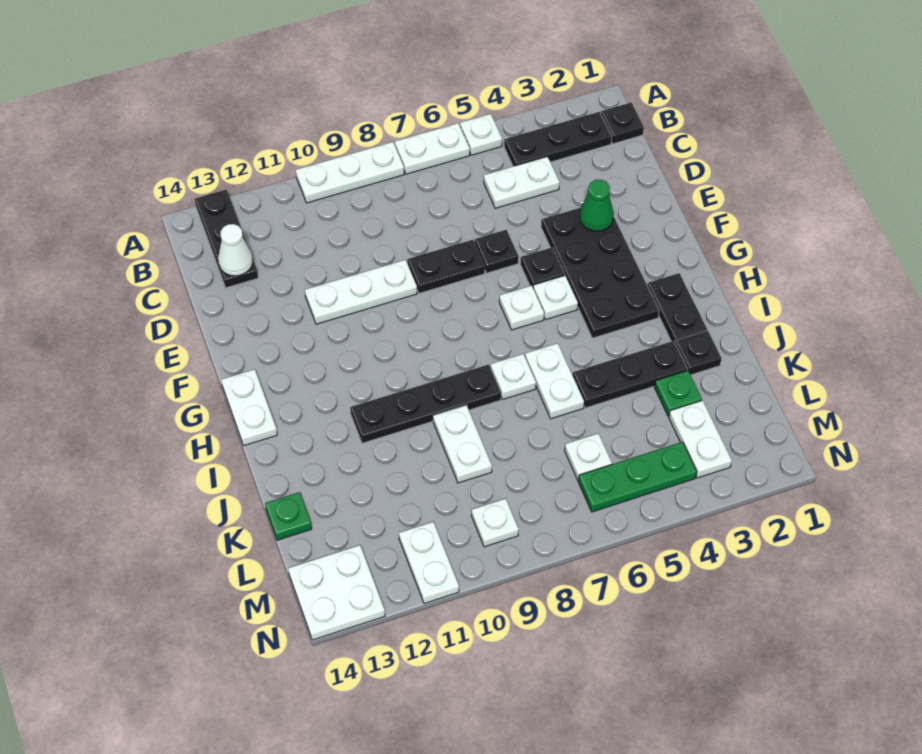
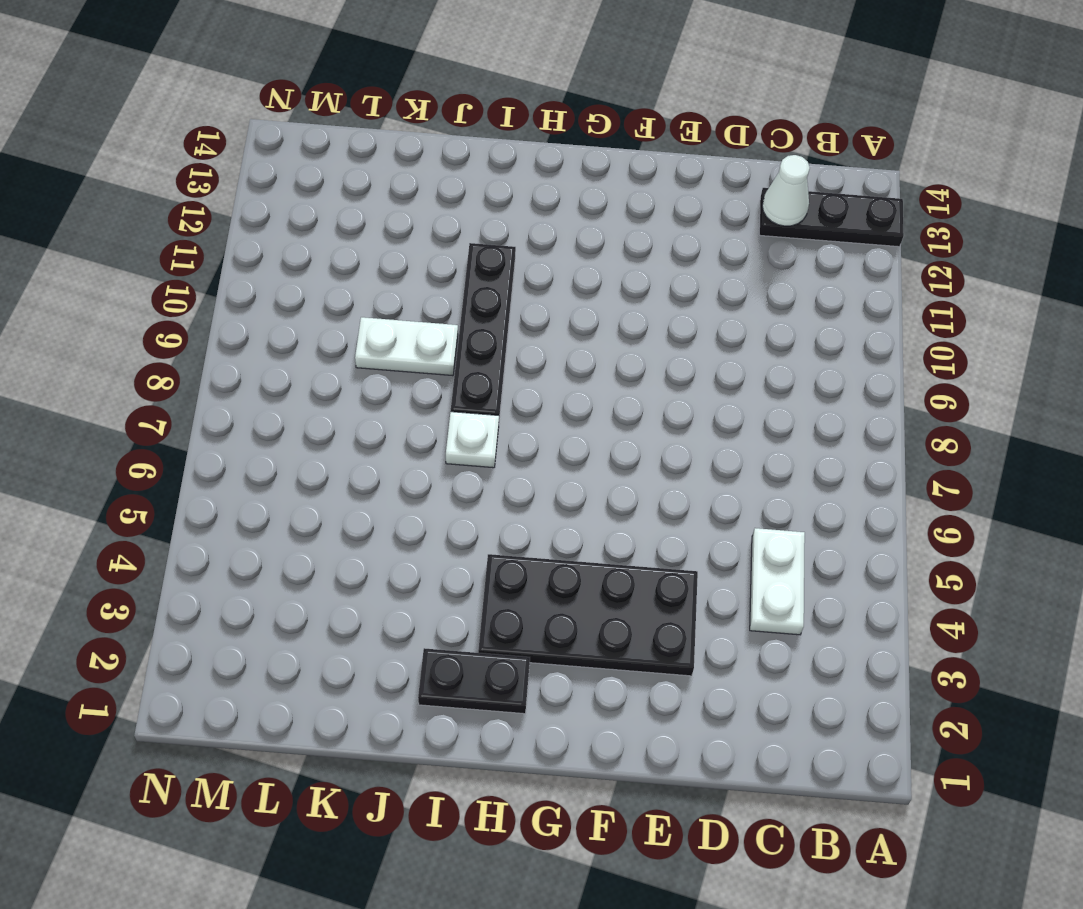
none -> white 1x1 plate [460,114,502,155]
none -> white 1x2 plate [395,123,470,174]
none -> white 1x3 plate [296,142,404,203]
none -> black 1x1 plate [601,103,644,144]

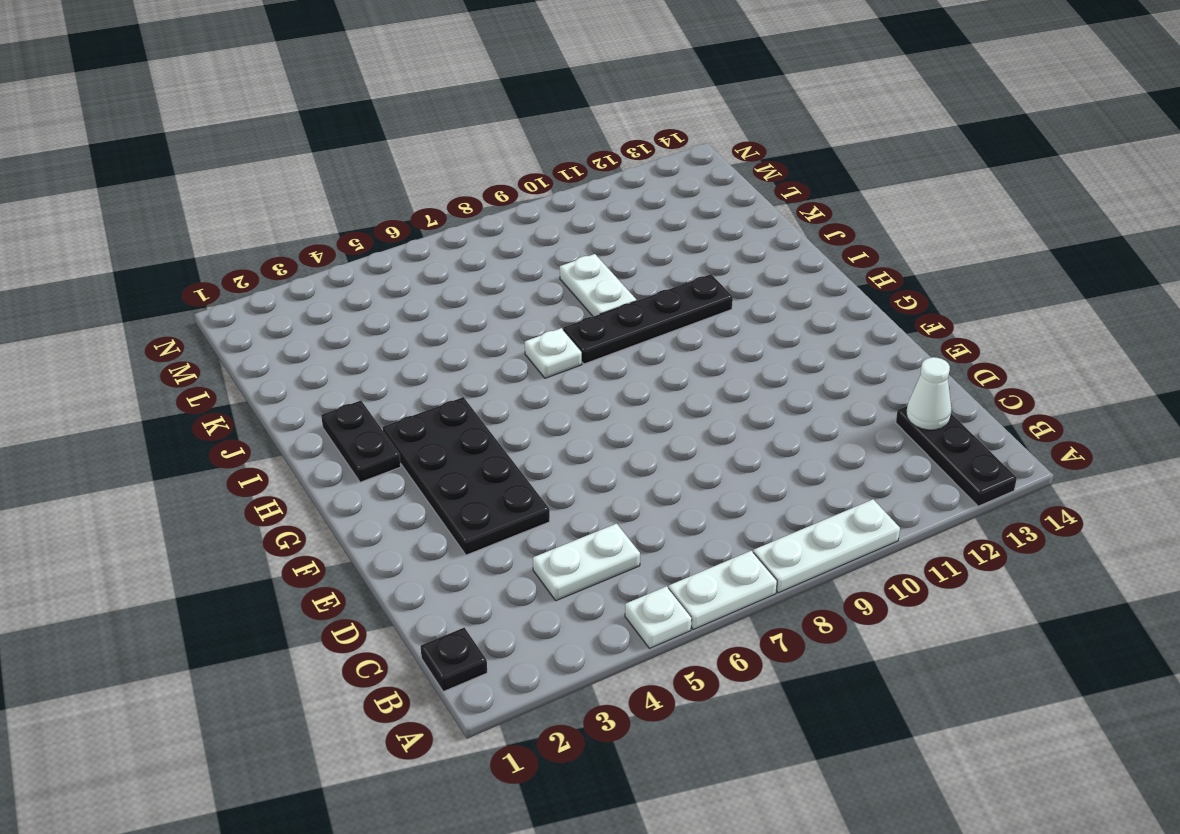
none -> black 1x3 plate [504,112,612,166]
none -> black 1x1 plate [475,230,519,273]
none -> black 1x2 plate [407,240,485,293]
none -> white 1x3 plate [305,260,417,324]

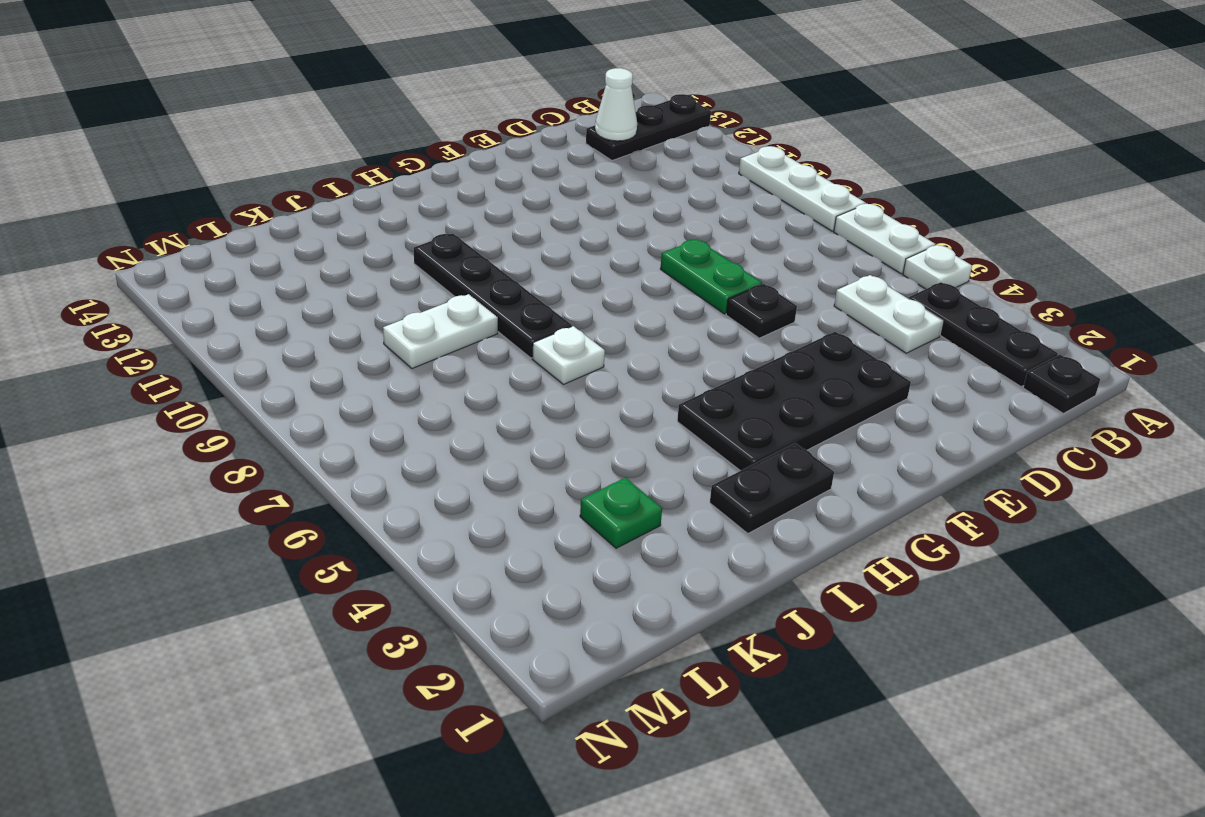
green 1x2 plate [661,239,762,314] -> black 1x2 plate [407,240,485,293]
none -> white 1x3 plate [305,260,417,324]
none -> black 1x1 plate [520,247,565,286]
none -> white 1x1 plate [533,275,578,320]
none -> white 1x1 plate [499,286,544,330]

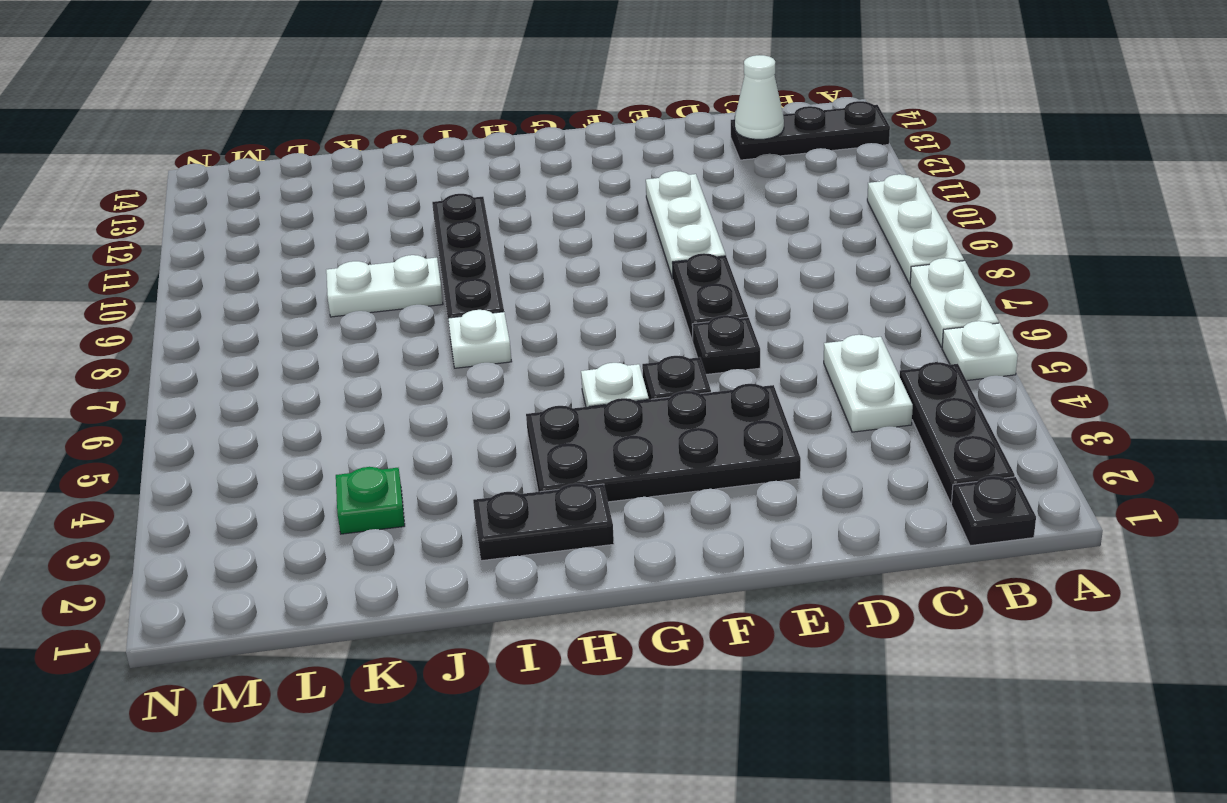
none -> white 1x1 plate [499,286,544,330]
none -> white 1x2 plate [221,369,277,446]
none -> white 1x2 plate [525,343,584,419]
none -> black 1x1 plate [675,330,722,375]

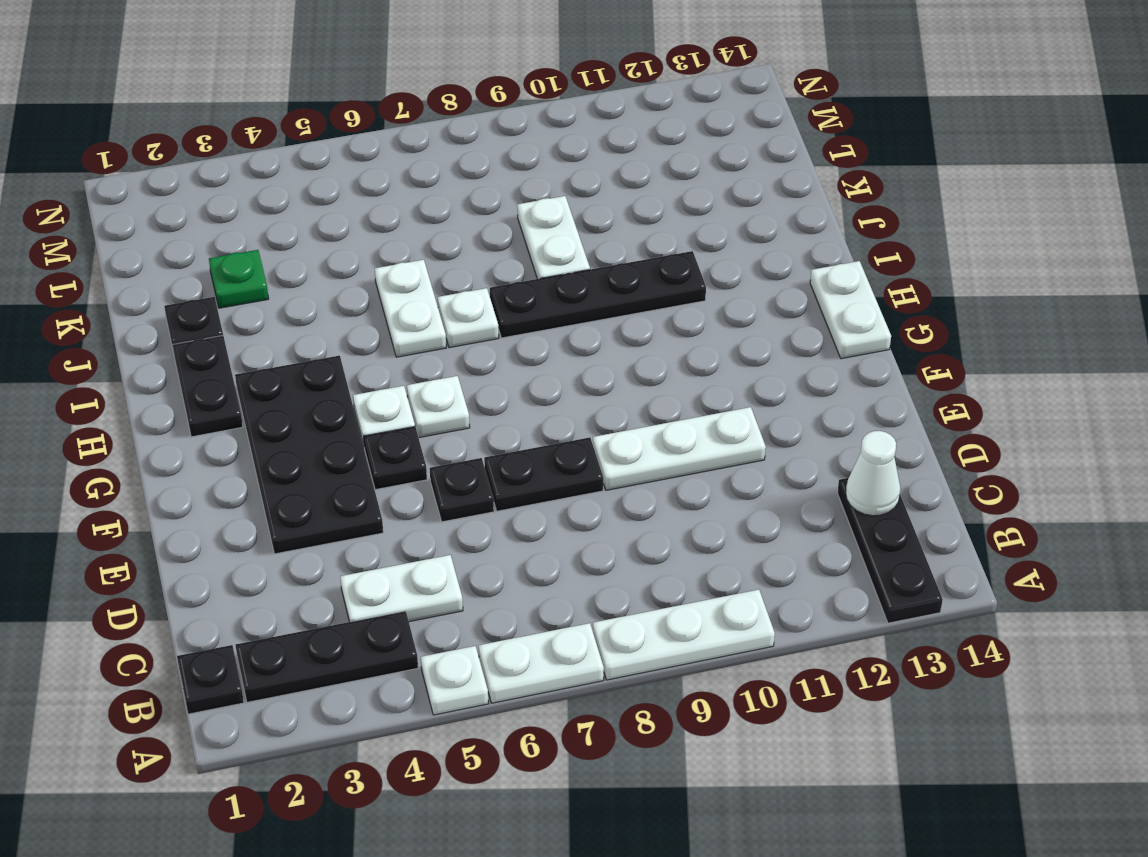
none -> black 1x3 plate [573,341,687,408]
none -> green 1x1 plate [265,492,312,540]
none -> white 1x2 plate [669,400,732,478]
none -> white 1x1 plate [565,433,612,480]

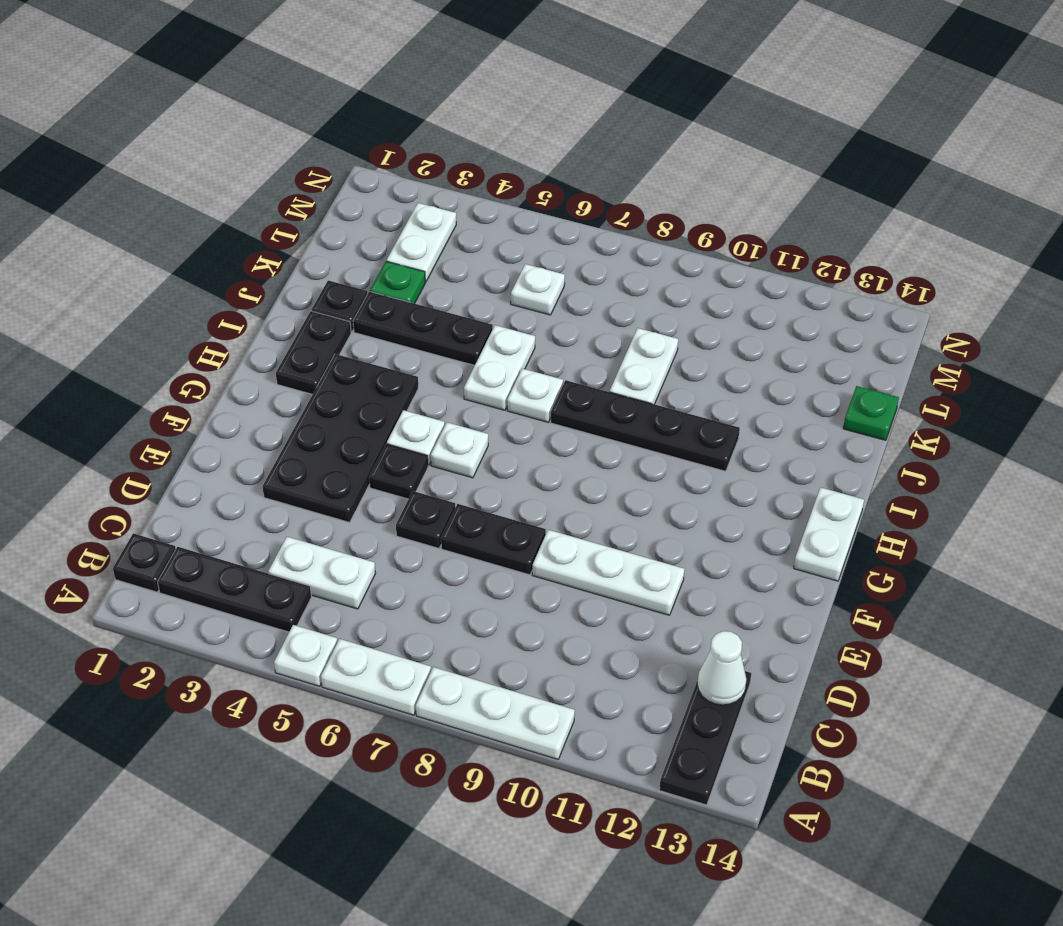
none -> green 1x3 plate [578,442,697,512]
none -> white 1x1 plate [471,499,519,547]
none -> white 1x2 plate [399,522,459,604]
none -> white 2x2 plate [288,545,385,640]

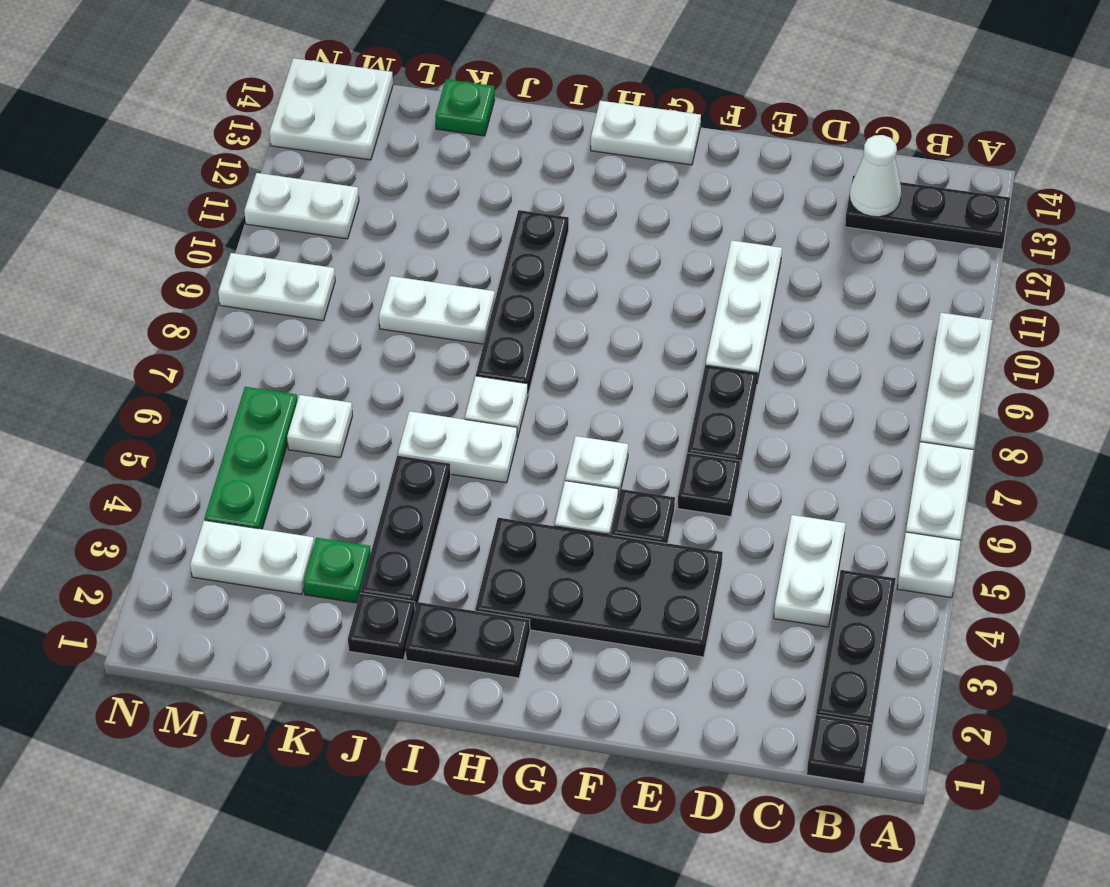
white 1x2 plate [218,253,335,321] -> white 1x1 plate [471,499,519,547]
none -> green 1x1 cone [580,180,614,231]

